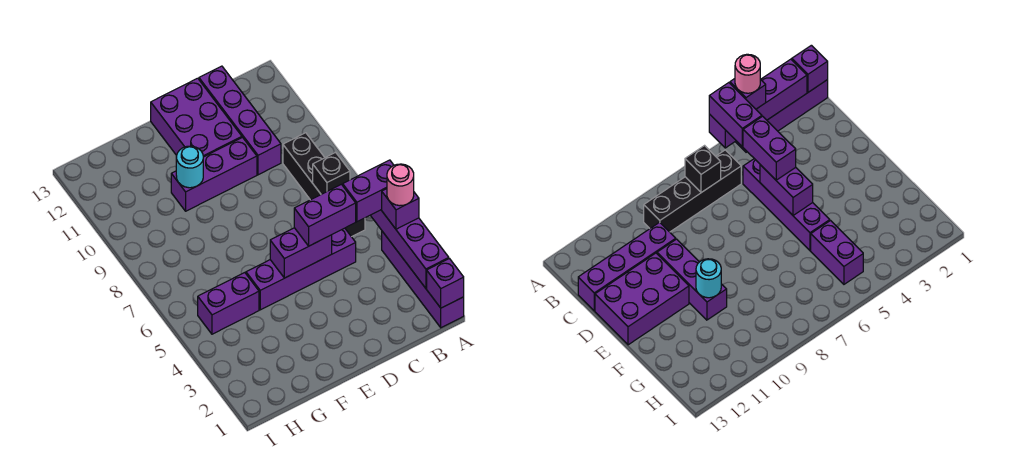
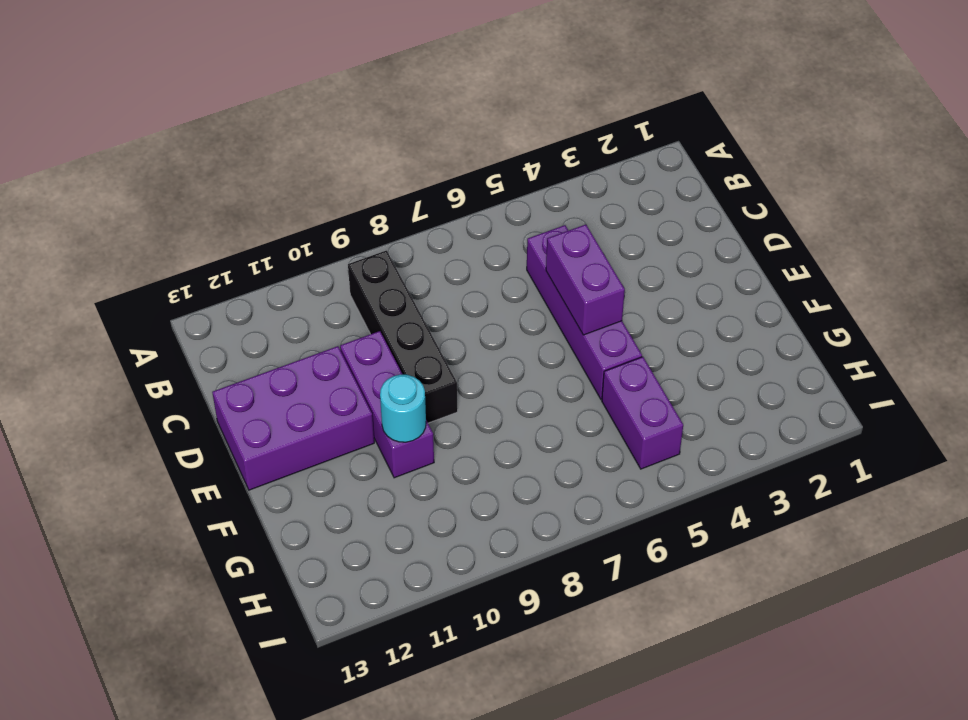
black 1x4 brick [348,251,458,423] -> black 1x4 brick turned to [283,133,365,237]
none -> purple 1x4 brick [382,231,464,328]
none -> purple 1x4 brick [199,66,281,175]
none -> purple 1x1 brick [427,259,464,308]

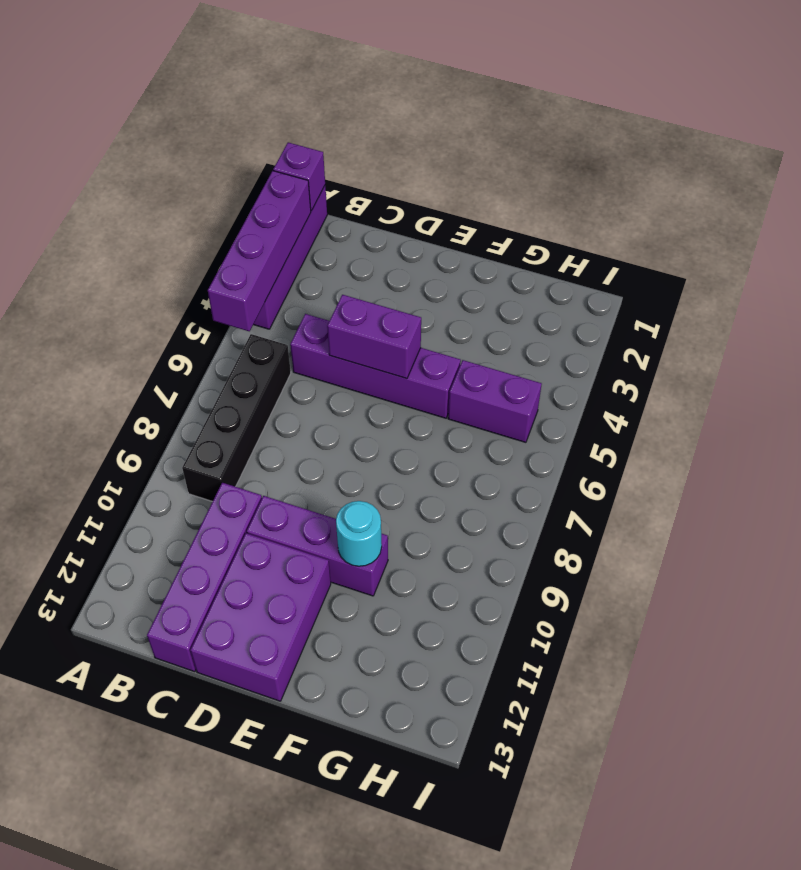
none -> black 1x1 brick [313,152,350,194]
none -> purple 1x1 brick [382,189,419,229]
none -> purple 1x2 brick [343,160,394,222]

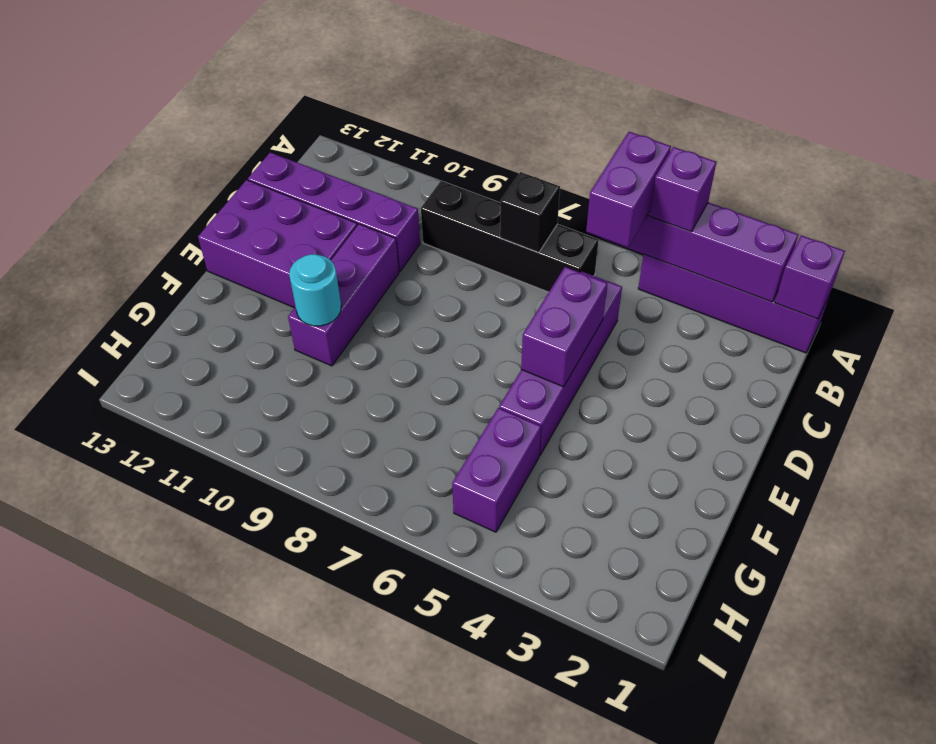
none -> purple 1x2 brick [294,184,356,246]
none -> pink 1x1 round brick [387,164,414,206]

